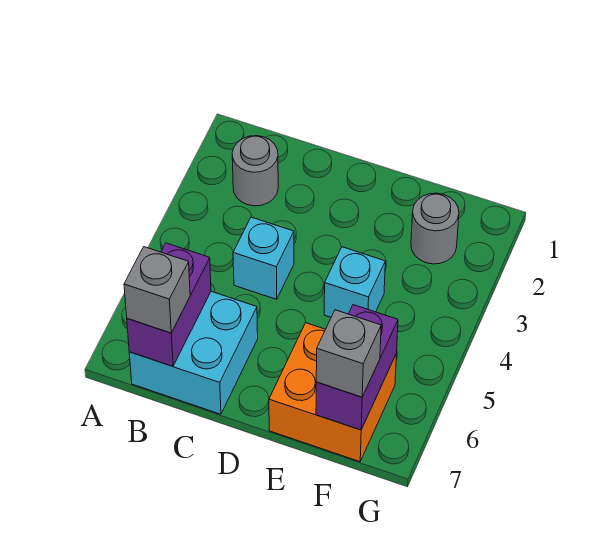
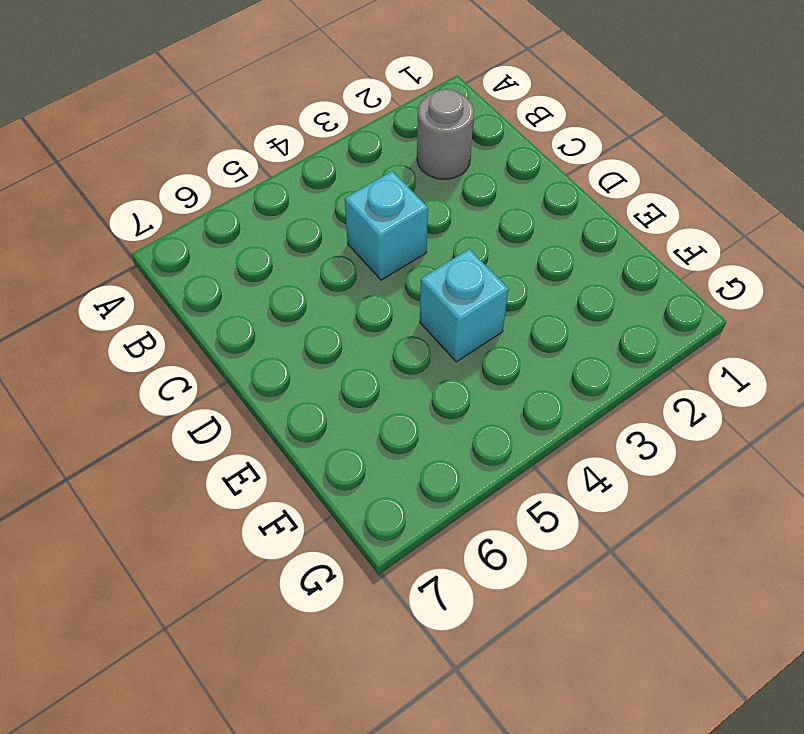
none -> cyan 2x2 brick [129,291,258,414]
none -> orange 2x2 brick [269,323,397,462]

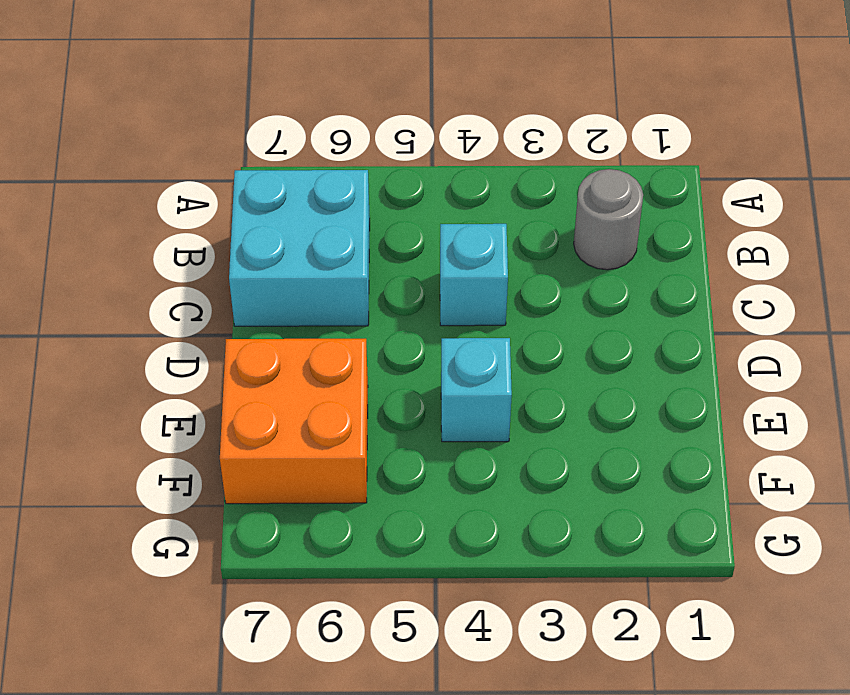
none -> grey 1x1 round brick [411,193,459,264]
none -> purple 1x2 brick [127,243,211,366]

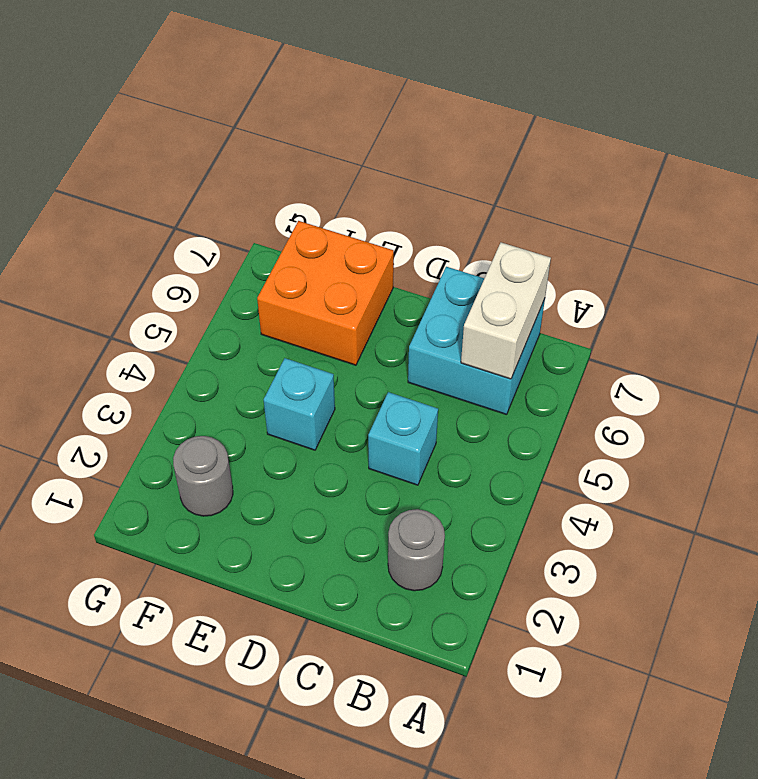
white 1x2 brick [461,243,551,379] -> purple 1x2 brick [127,243,211,366]
none -> purple 1x2 brick [316,305,398,430]
none -> grey 1x1 brick [124,247,190,333]

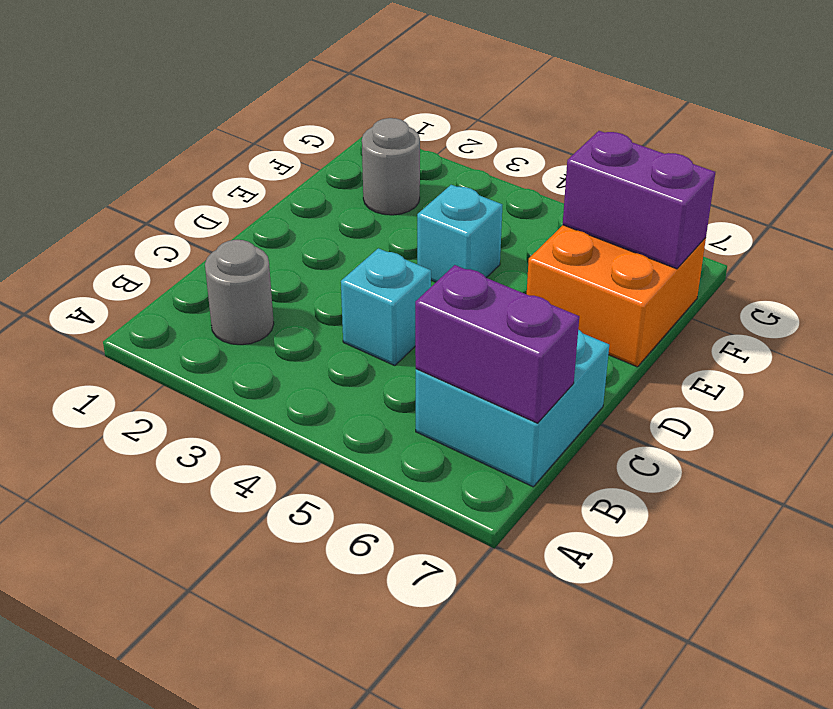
none -> grey 1x1 brick [124,247,190,333]
none -> grey 1x1 brick [316,310,381,397]

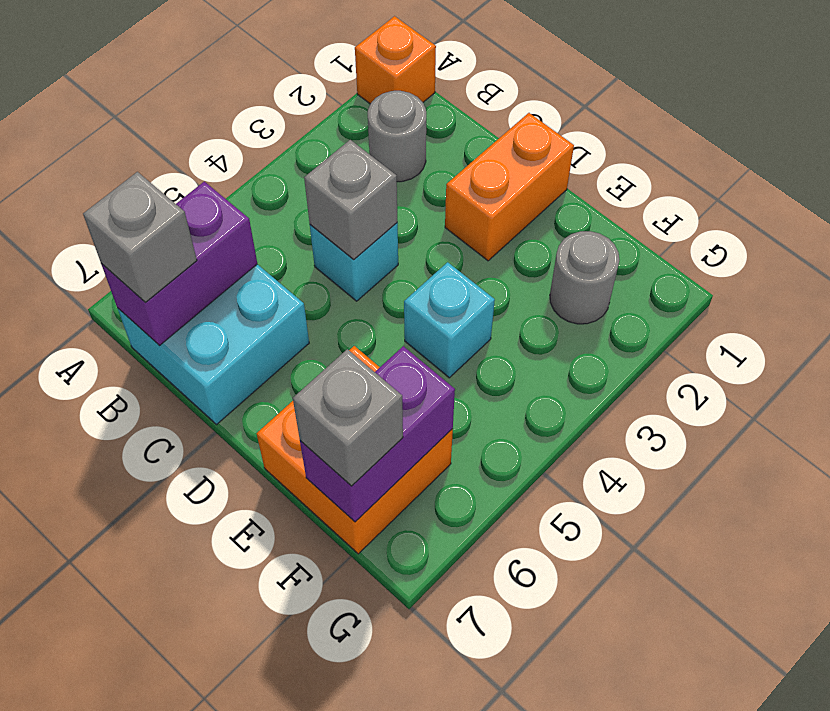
orange 1x1 brick [355,16,436,104] -> none
grey 1x1 brick [304,140,398,260] -> none
orange 1x2 brick [445,113,574,261] -> none

